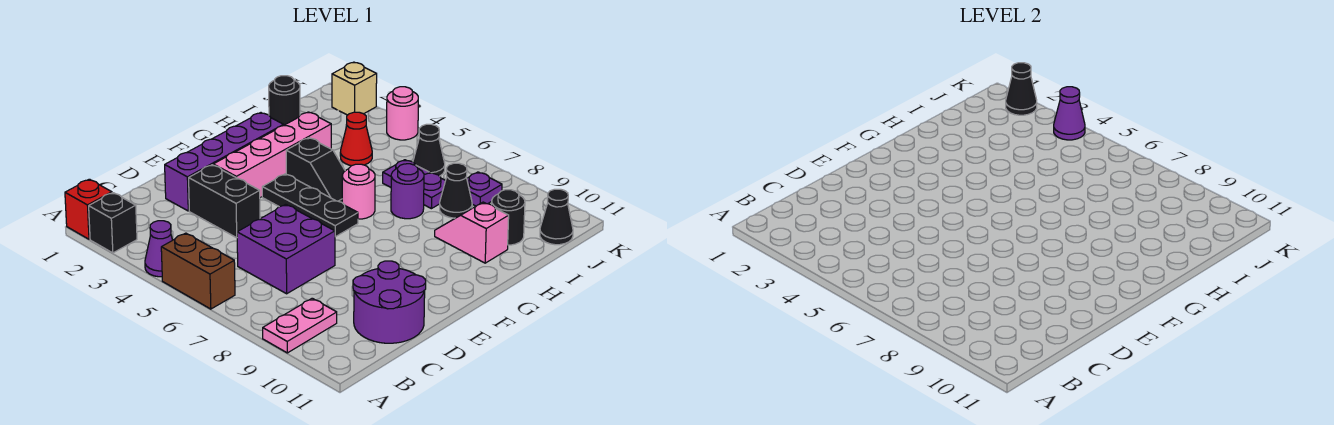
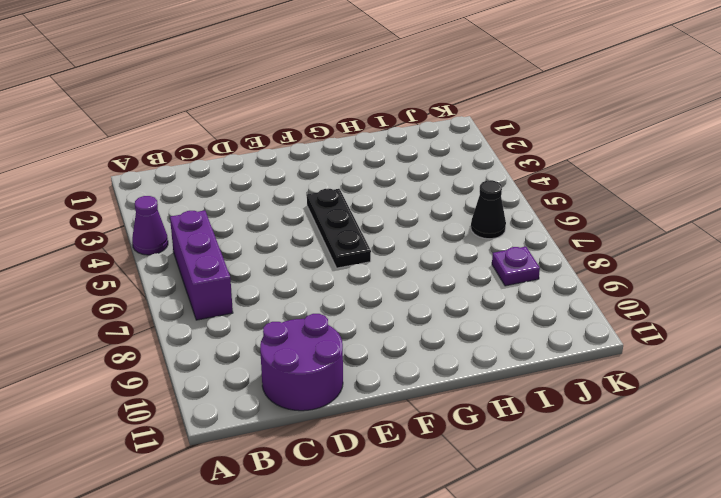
purple 1x3 brick [170,210,233,320] -> none
none -> red 1x1 brick [65,179,112,239]
none -> black 1x1 brick [89,193,137,253]
none -> brown 1x2 brick [161,233,235,309]

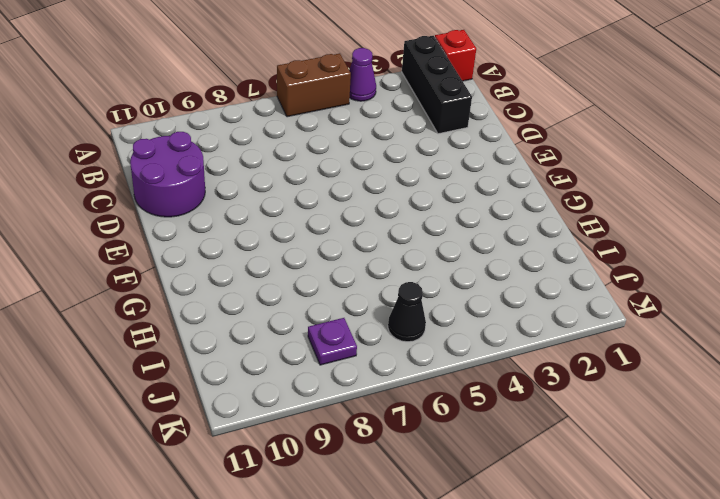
black 1x3 brick [402,36,472,134] -> black 1x1 brick [89,193,137,253]
none -> pink 1x2 plate [263,298,337,353]
none -> purple 2x2 brick [237,204,335,294]
none -> purple 1x4 brick [165,113,284,211]

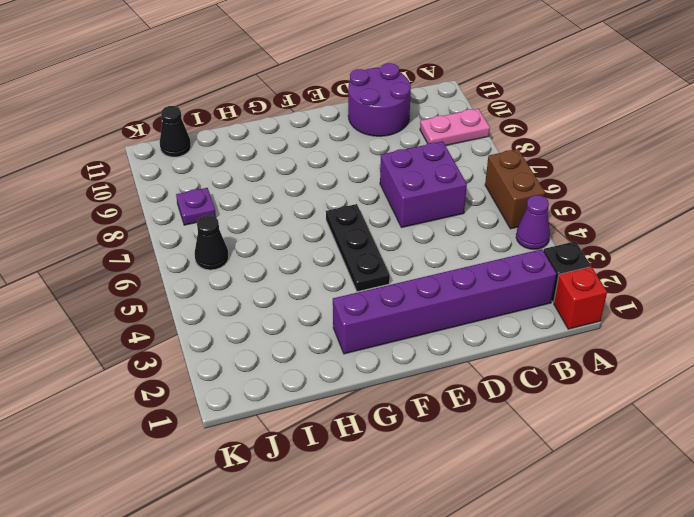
purple 1x6 brick [333,249,556,354] -> purple 1x4 brick [165,113,284,211]
none -> black 1x2 brick [189,165,260,238]
none -> pink 1x4 brick [213,112,331,198]
none -> black 1x2 slope [286,138,345,202]

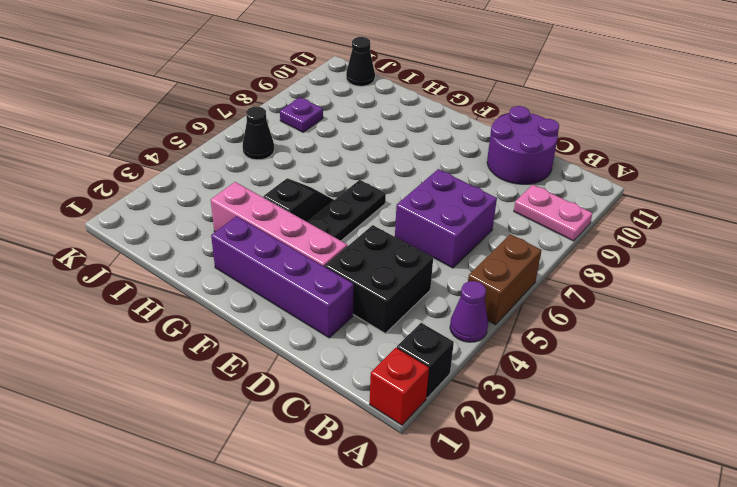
black 2x2 brick [325,225,433,333] -> black 1x2 brick [189,165,260,238]
none -> pink 1x1 round brick [342,164,375,219]
none -> purple 1x1 round brick [391,164,424,219]
none -> pink 1x2 slope [435,202,509,263]

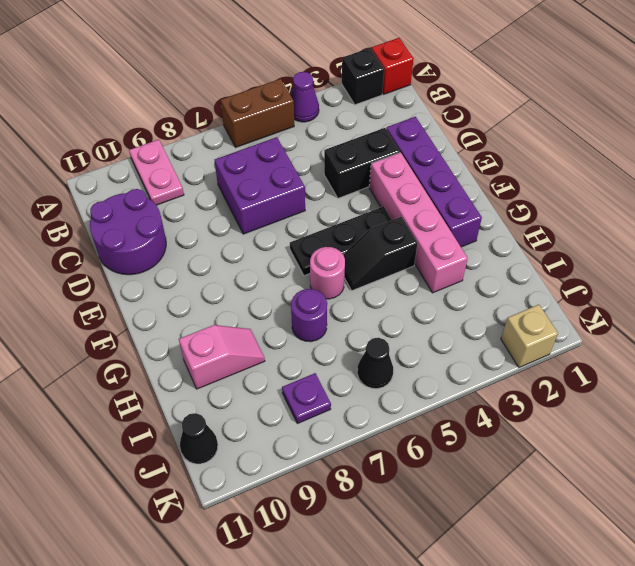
none -> black 1x1 round brick [269,76,300,125]
none -> red 1x1 cone [340,112,372,166]
none -> purple 1x2 plate [383,160,446,209]

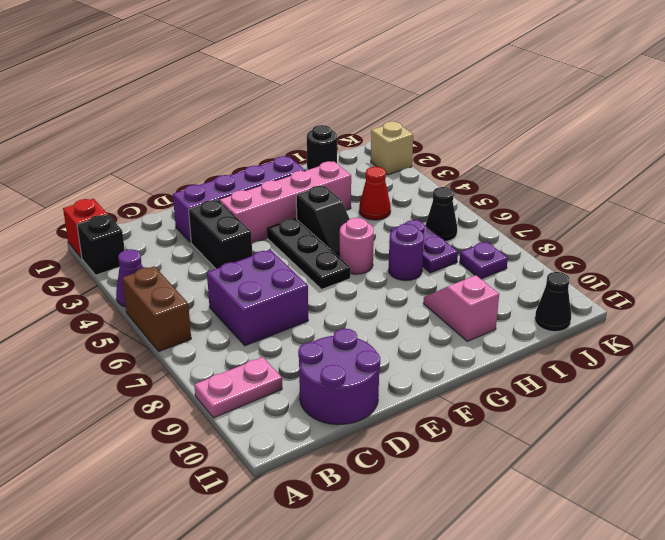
none -> black 1x1 cone [440,163,472,218]
none -> black 1x1 round brick [492,190,525,245]
none -> pink 1x1 round brick [387,87,418,140]

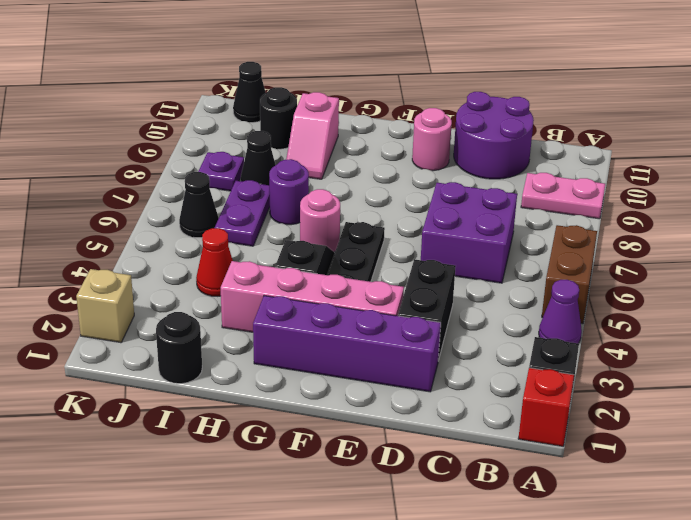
pink 1x1 round brick [412,108,452,171] -> pink 1x1 round brick moved to [387,87,418,140]
none -> black 1x1 cone [1006,63,1037,115]
none -> purple 1x1 cone [1054,87,1085,140]

